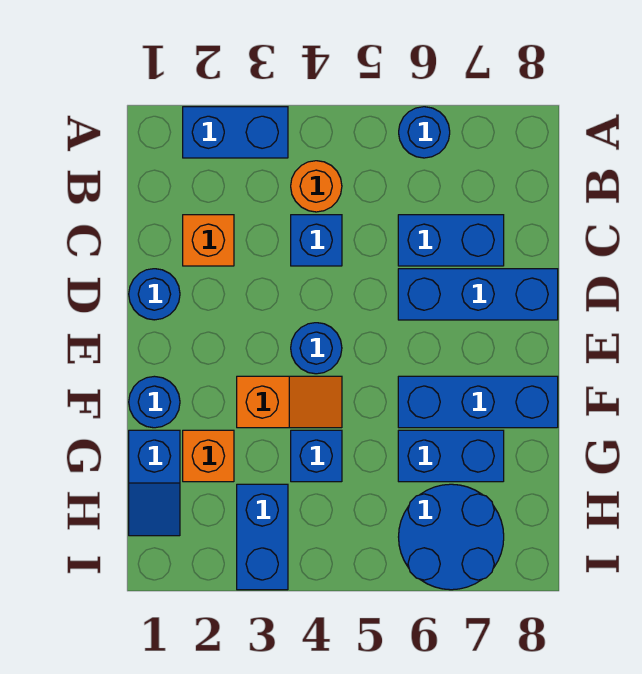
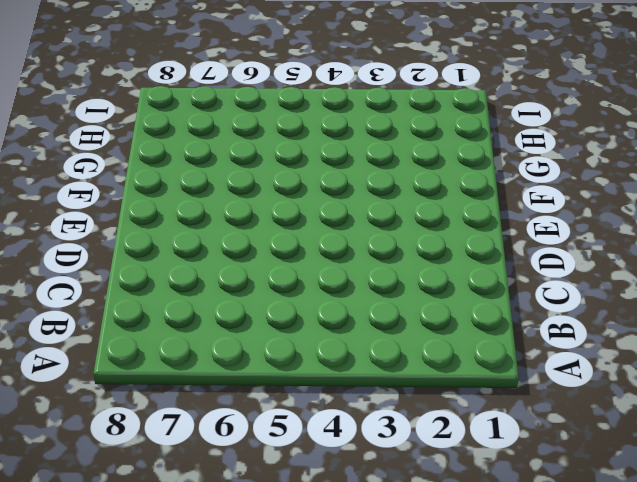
none -> blue 1x2 brick [183,107,288,158]
none -> blue 1x1 round brick [399,107,450,158]
none -> orange 1x1 round brick [291,161,342,212]

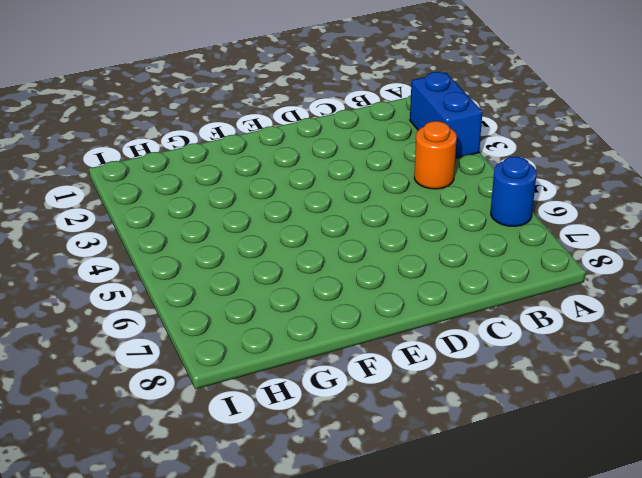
none -> orange 1x1 brick [183,215,234,266]
none -> blue 1x1 brick [291,215,342,266]
none -> blue 1x2 brick [398,215,504,266]

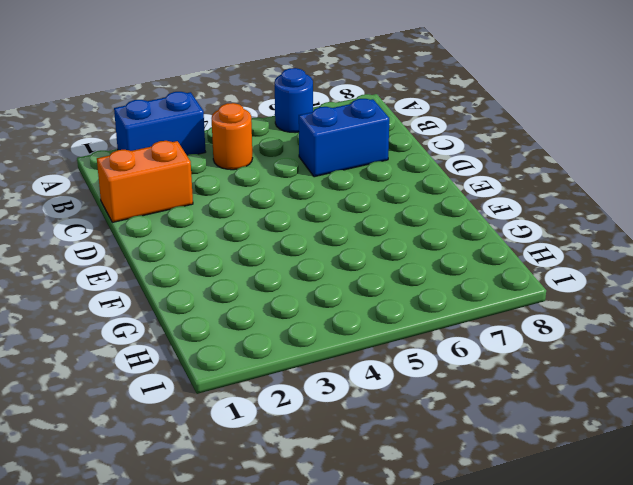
orange 1x2 brick [97,141,193,222] -> orange 1x1 brick [183,215,234,266]
none -> blue 1x1 brick [291,215,342,266]
none -> blue 1x1 round brick [129,269,180,320]
none -> blue 1x3 brick [398,269,558,320]

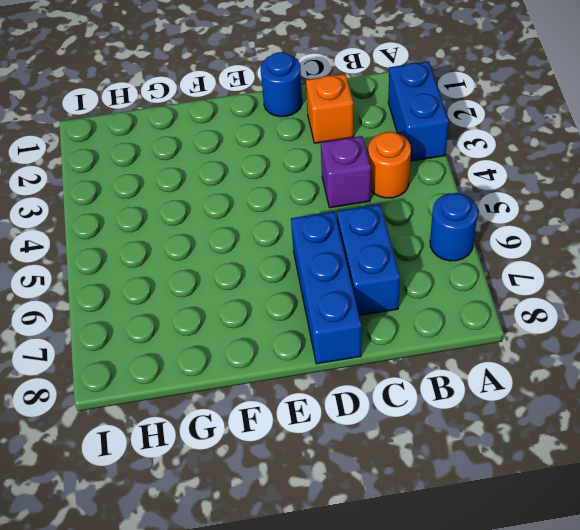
purple 1x1 brick [321,136,371,208] -> blue 1x1 brick [291,215,342,266]
none -> blue 1x1 round brick [291,323,342,374]
none -> blue 1x1 round brick [129,376,180,428]
none -> orange 1x2 slope [237,376,342,428]

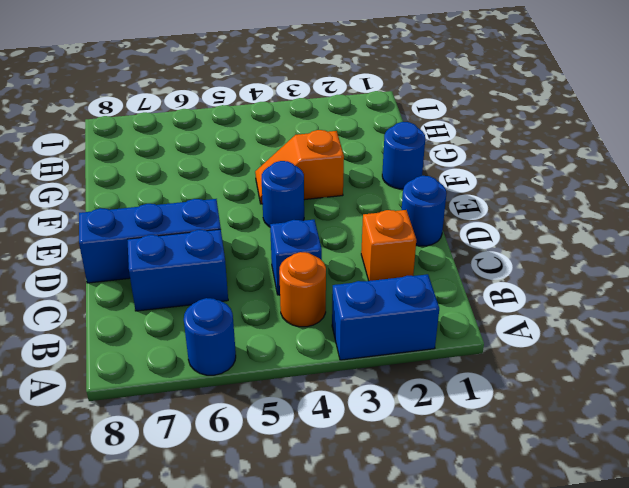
none -> blue 1x3 brick [398,376,558,428]
none -> blue 1x2 slope [129,430,180,536]
none -> orange 1x1 brick [183,430,234,482]

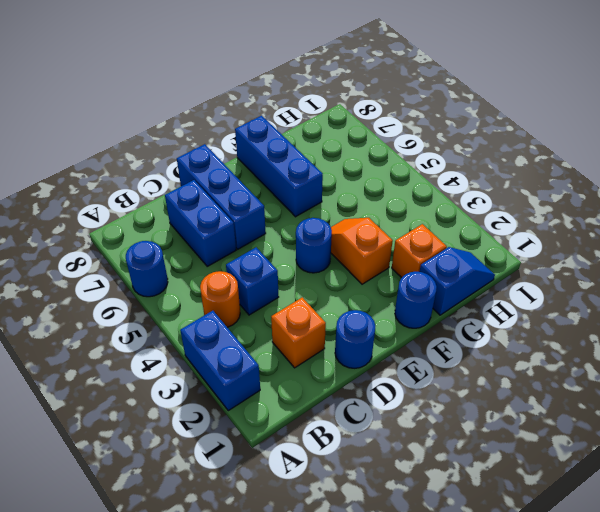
none -> blue 1x1 brick [291,430,342,482]
none -> blue 1x2 brick [398,430,504,482]
none -> blue 1x2 brick [237,484,288,590]

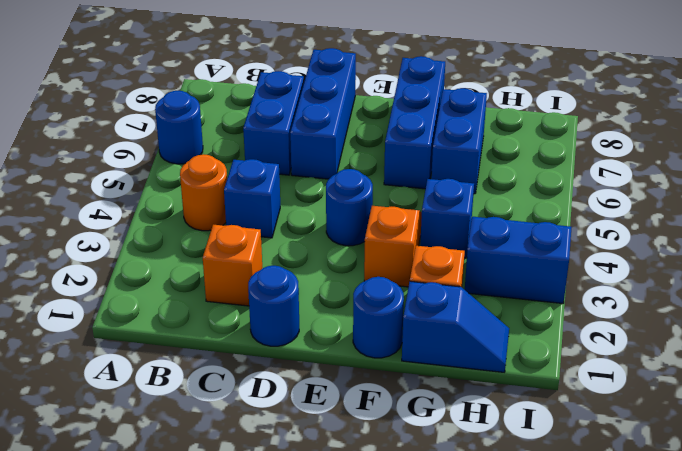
none -> blue 1x2 brick [183,107,288,158]
none -> blue 2x2 round brick [399,484,504,590]

